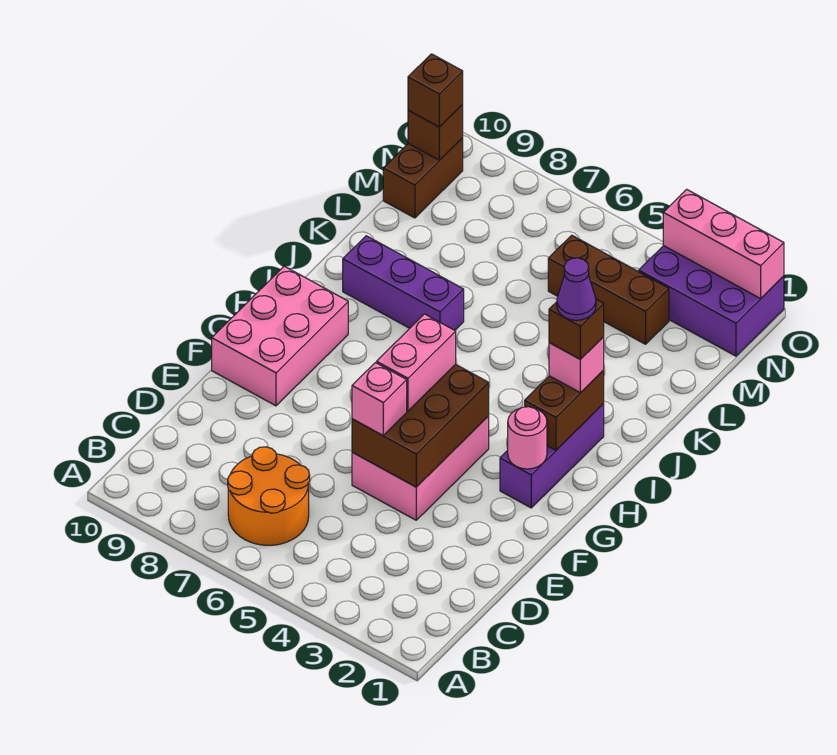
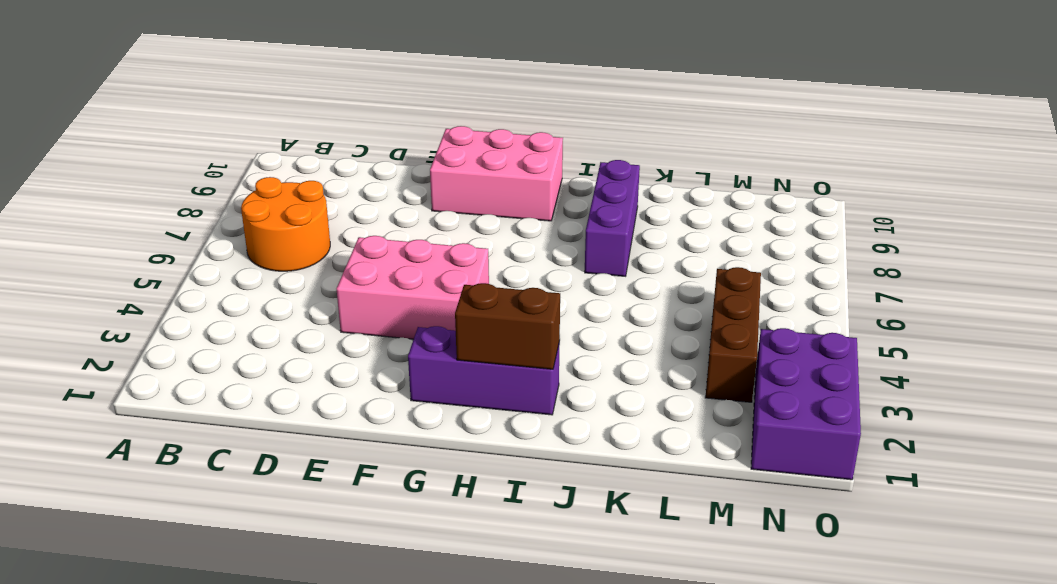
none -> brown 1x2 brick [383,138,463,218]
none -> brown 2x3 brick [352,364,489,487]
none -> pink 1x1 round brick [508,407,547,469]

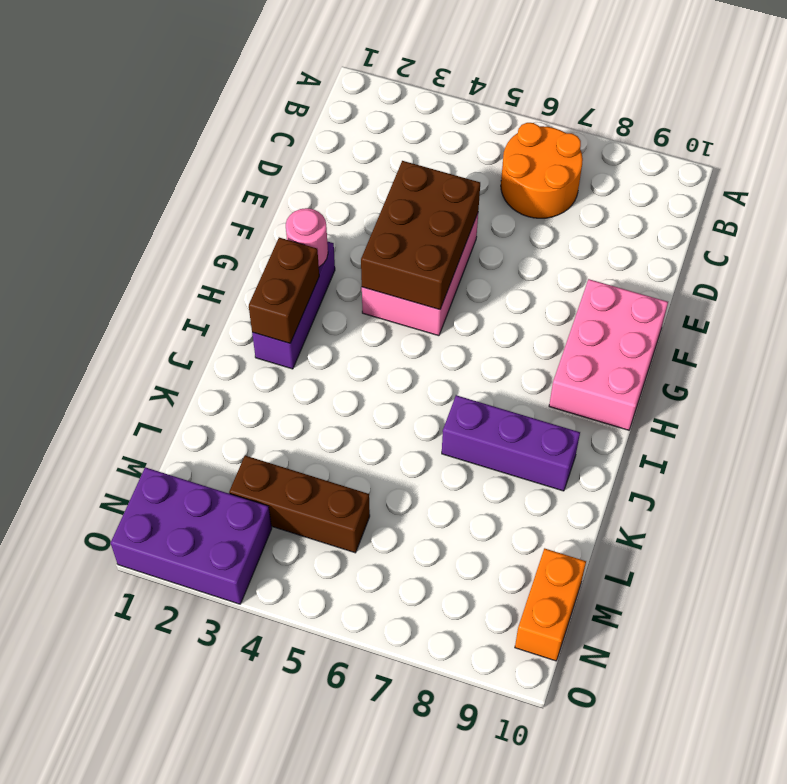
orange 1x2 brick [515,548,586,661] -> brown 1x2 brick [383,138,463,218]
none -> brown 1x1 brick [408,105,463,160]
none -> pink 1x3 brick [663,189,784,299]
none -> pink 1x1 brick [352,363,407,435]

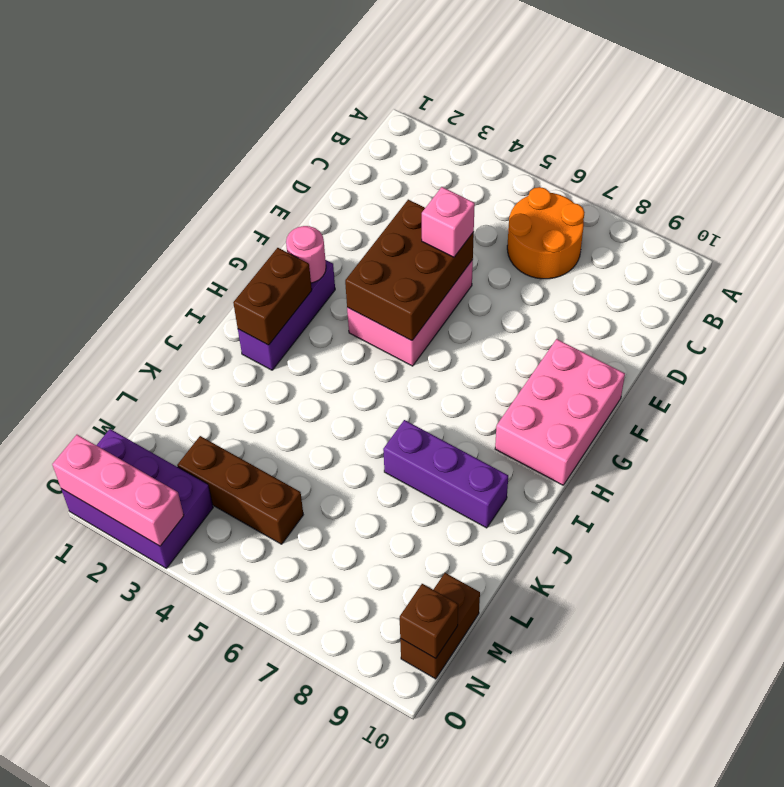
none -> pink 1x2 brick [377,314,456,411]
none -> pink 1x1 brick [549,337,604,393]
none -> brown 1x1 brick [408,54,463,127]

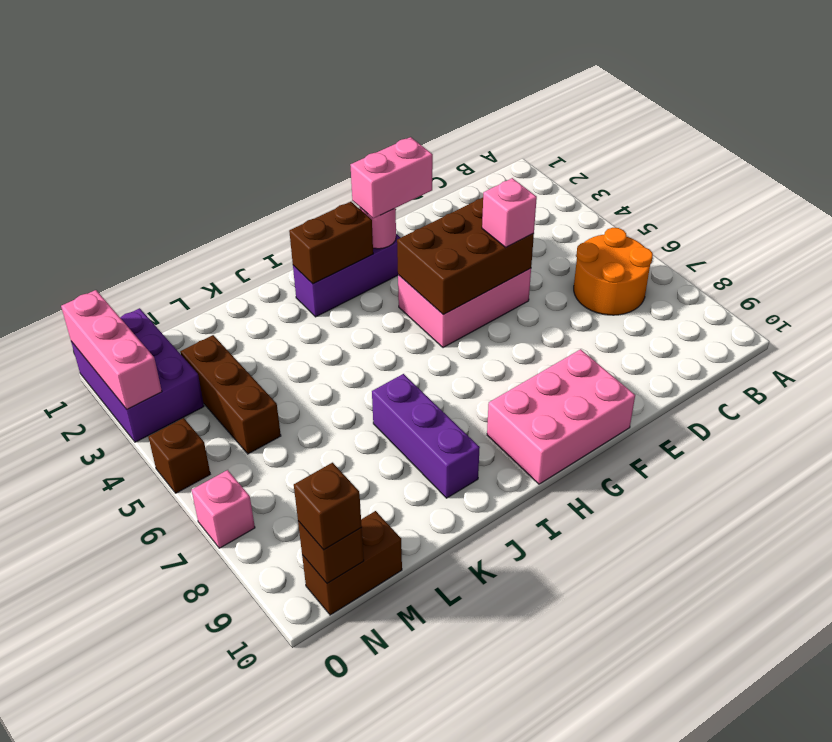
pink 1x2 brick [350,137,433,218] -> pink 1x2 brick moved to [377,314,456,411]
brown 1x1 brick [148,418,210,493] -> brown 1x1 brick moved to [549,299,604,359]
pink 1x1 brick [192,470,255,548] -> pink 1x1 brick moved to [549,337,604,393]
none -> purple 1x1 cone [557,258,596,320]

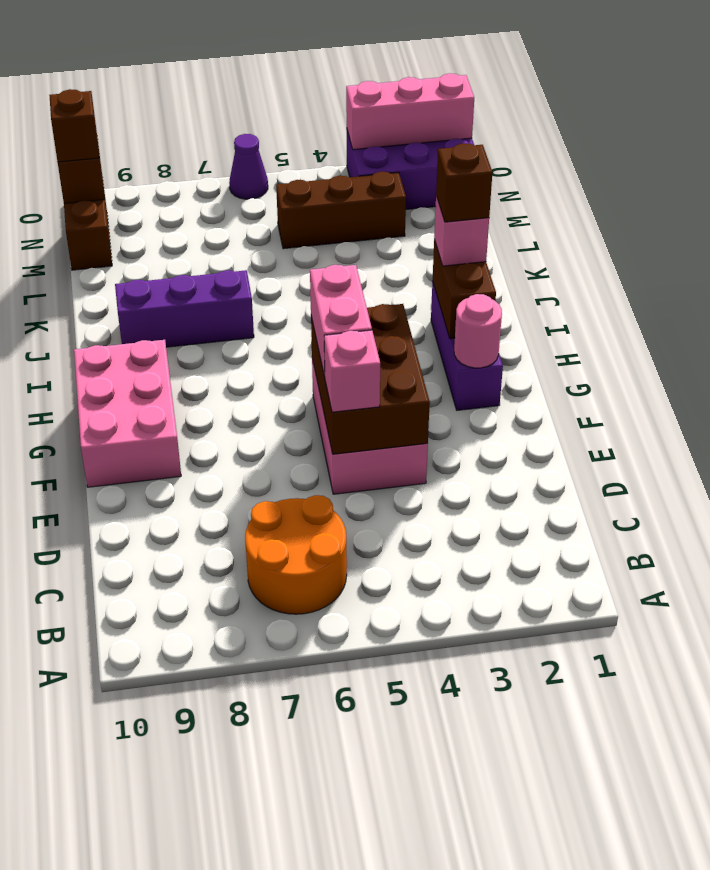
purple 1x1 cone [229,134,268,199] -> purple 1x1 cone moved to [557,258,596,320]

